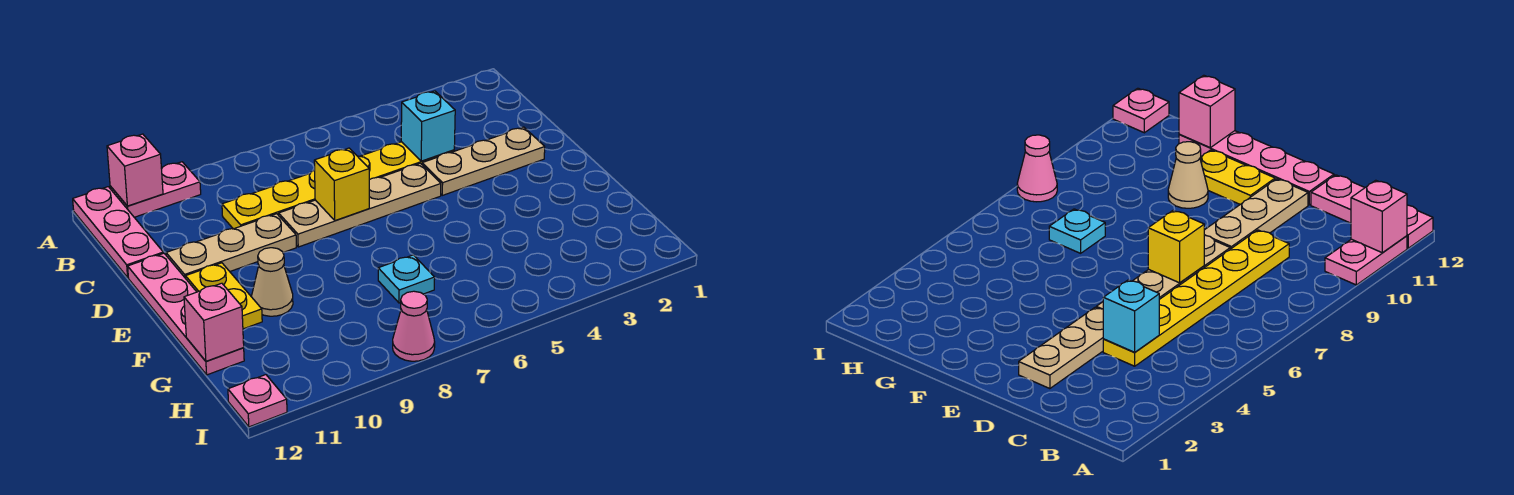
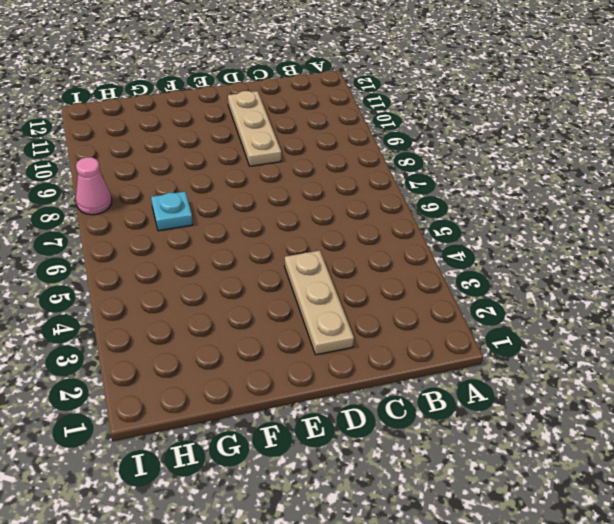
none -> pink 1x2 plate [110,162,201,217]
none -> pink 1x3 plate [73,187,163,277]
none -> yellow 1x6 plate [222,142,454,229]

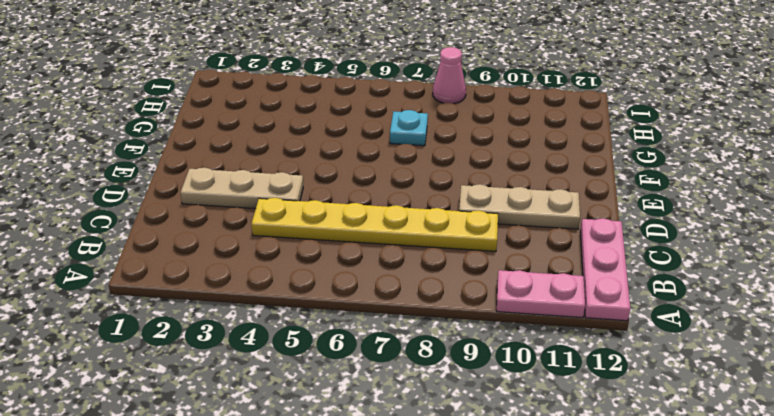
none -> tan 1x4 plate [279,163,441,247]
none -> pink 1x4 plate [128,253,244,375]
none -> yellow 1x2 plate [186,263,262,329]

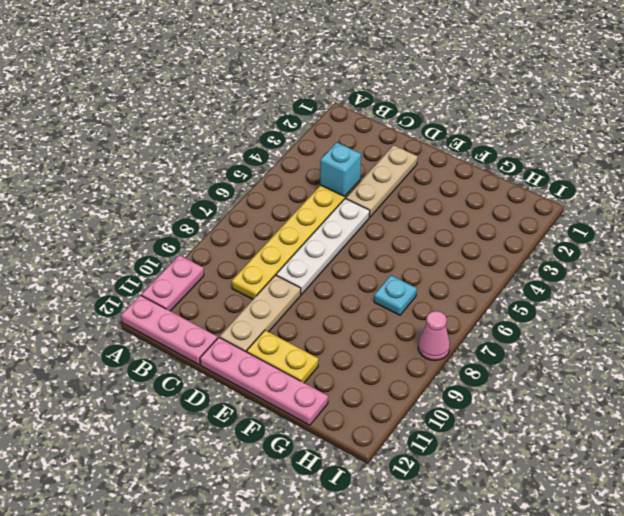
white 1x4 plate [276,198,370,295] -> tan 1x4 plate [279,163,441,247]
none -> tan 1x1 cone [252,248,293,316]
none -> pink 1x1 plate [228,375,287,427]
none -> pink 1x1 brick [107,134,163,206]

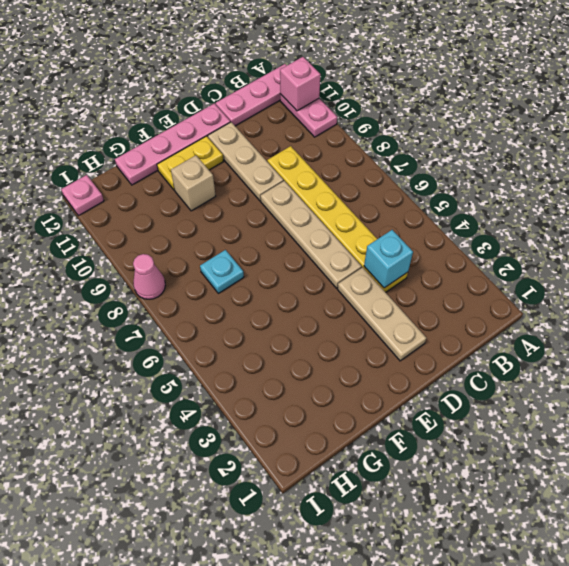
tan 1x1 brick [171,155,216,211] -> tan 1x1 cone [252,248,293,316]
none -> yellow 1x1 brick [314,148,369,221]
none -> pink 1x1 brick [184,283,244,361]

